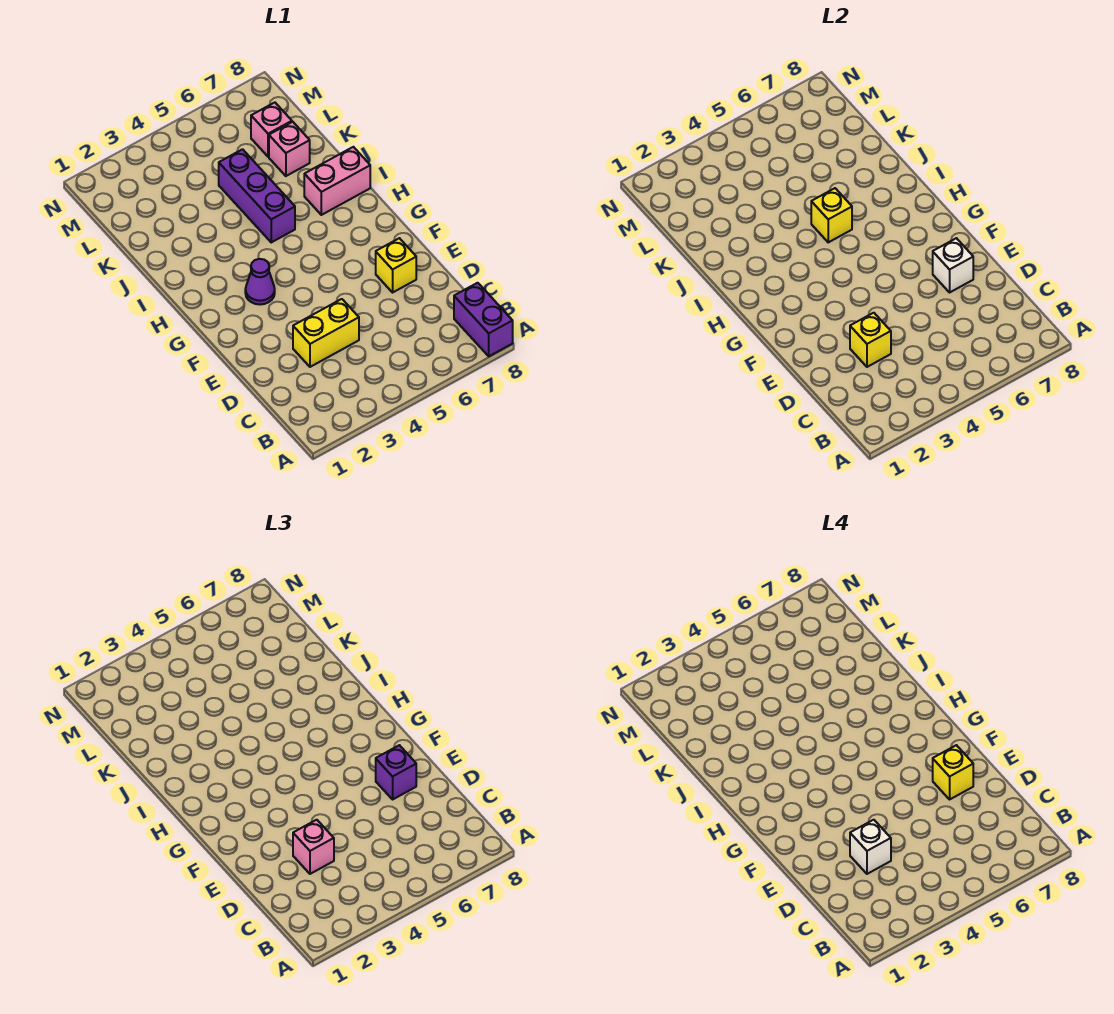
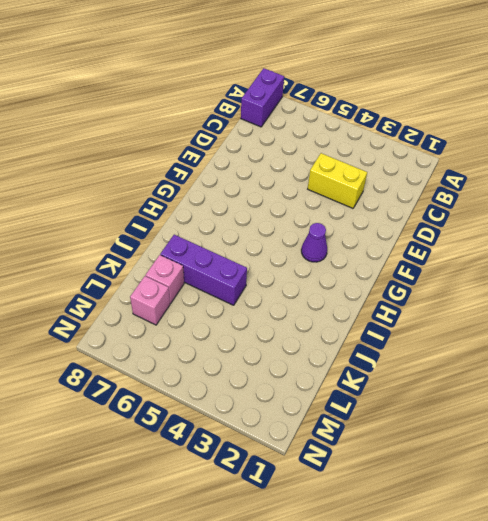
purple 1x3 brick [160,235,247,305] -> purple 1x3 brick turned to [219,149,295,242]
none -> yellow 1x1 brick [376,238,416,292]
none -> pink 1x2 brick [304,147,370,215]
none -> yellow 1x1 brick [850,313,891,367]

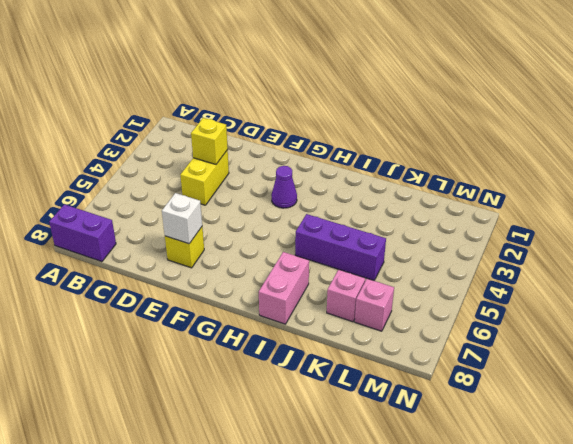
none -> yellow 1x1 brick [811,188,852,242]
none -> pink 1x1 brick [293,820,334,874]
none -> purple 1x1 brick [376,745,416,799]

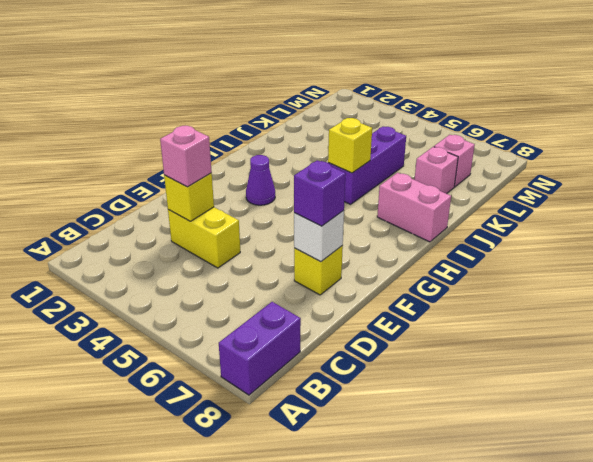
none -> white 1x1 brick [850,820,891,874]
none -> yellow 1x1 brick [933,745,973,799]

